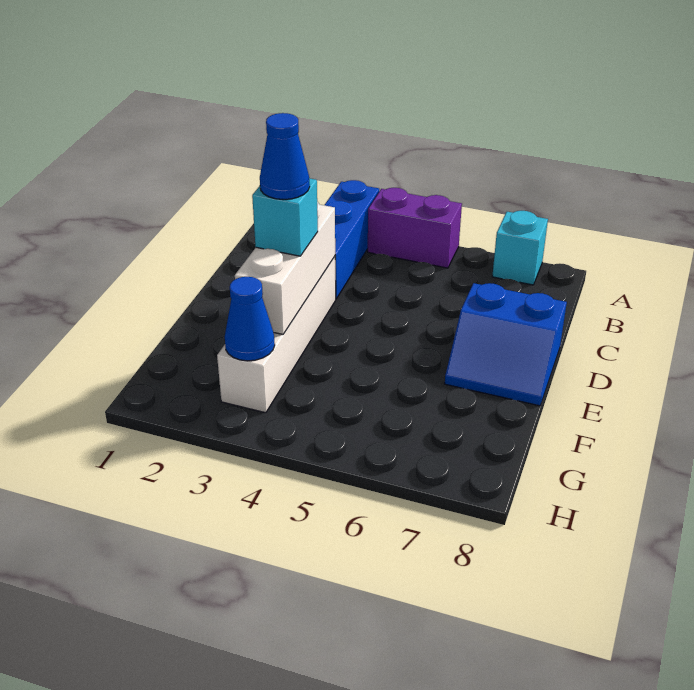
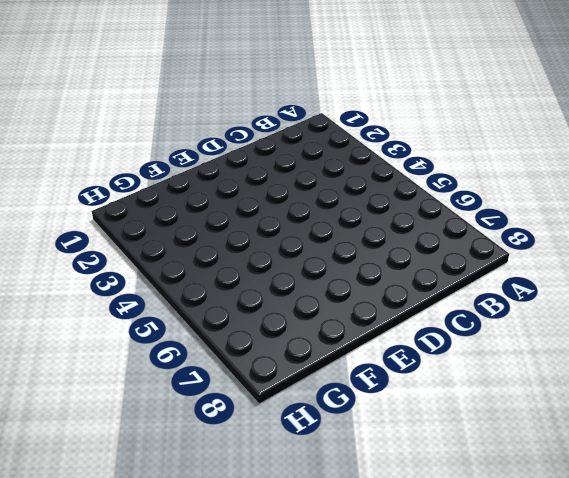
none -> blue 1x3 brick [325,180,379,299]
none -> purple 1x2 brick [368,188,462,268]

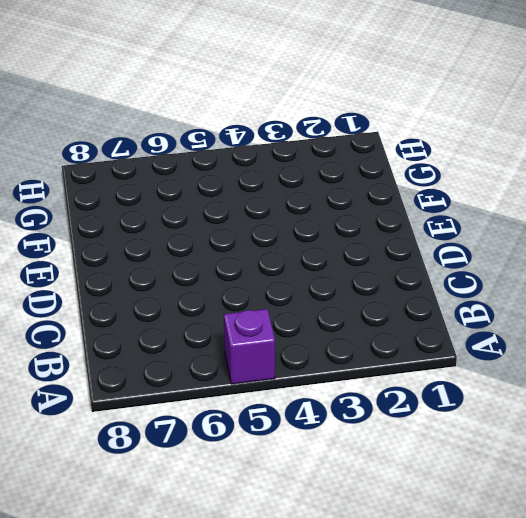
purple 1x1 brick [224,309,275,384] -> purple 1x2 brick [368,188,462,268]
none -> blue 1x3 brick [325,180,379,299]
none -> cyan 1x1 brick [492,211,548,285]

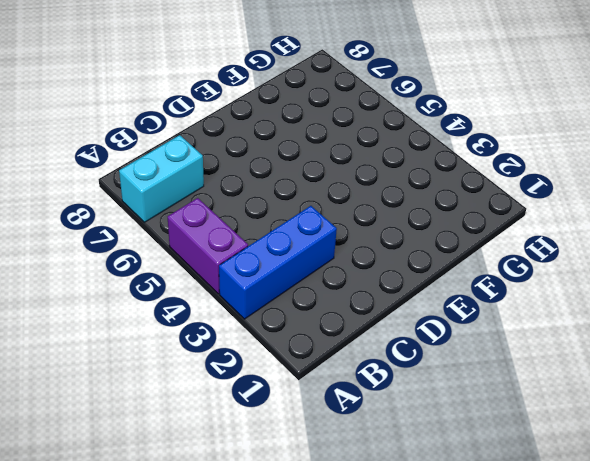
cyan 1x2 brick [119,135,204,222] -> cyan 1x1 brick [492,211,548,285]
none -> white 1x4 brick [217,257,336,413]
none -> blue 2x2 slope [445,283,567,406]

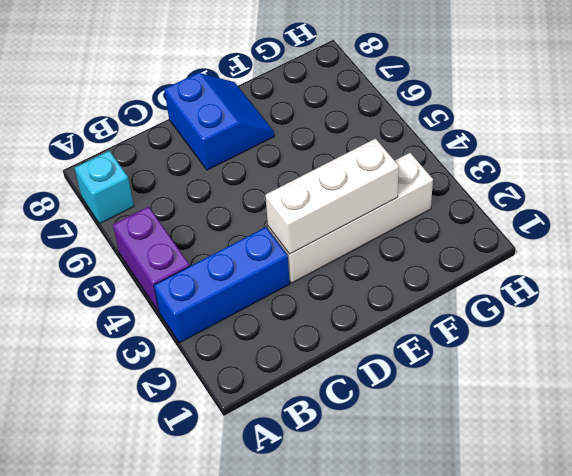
none -> blue 1x1 cone [225,277,275,361]
none -> cyan 1x1 brick [252,178,318,256]

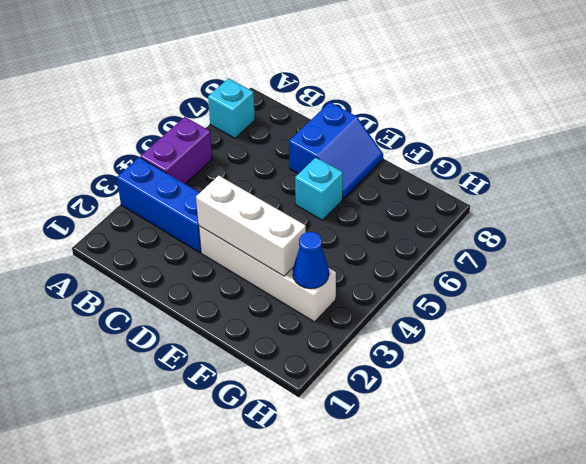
cyan 1x1 brick [295,157,343,220] -> cyan 1x1 brick moved to [252,178,318,256]
none -> blue 1x1 cone [260,113,310,199]

